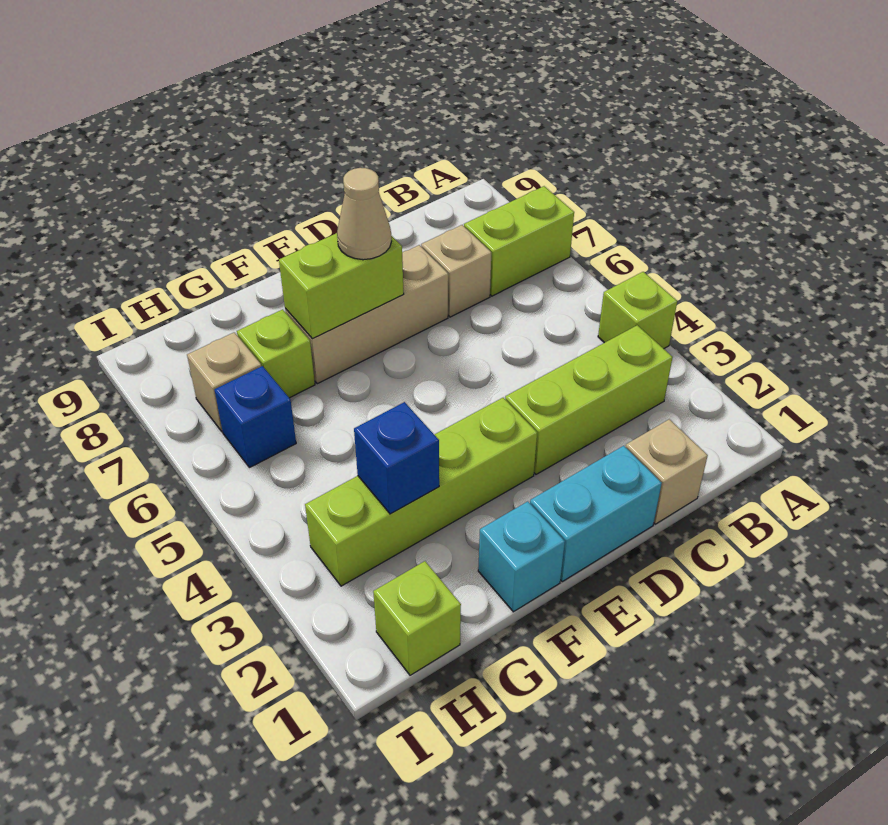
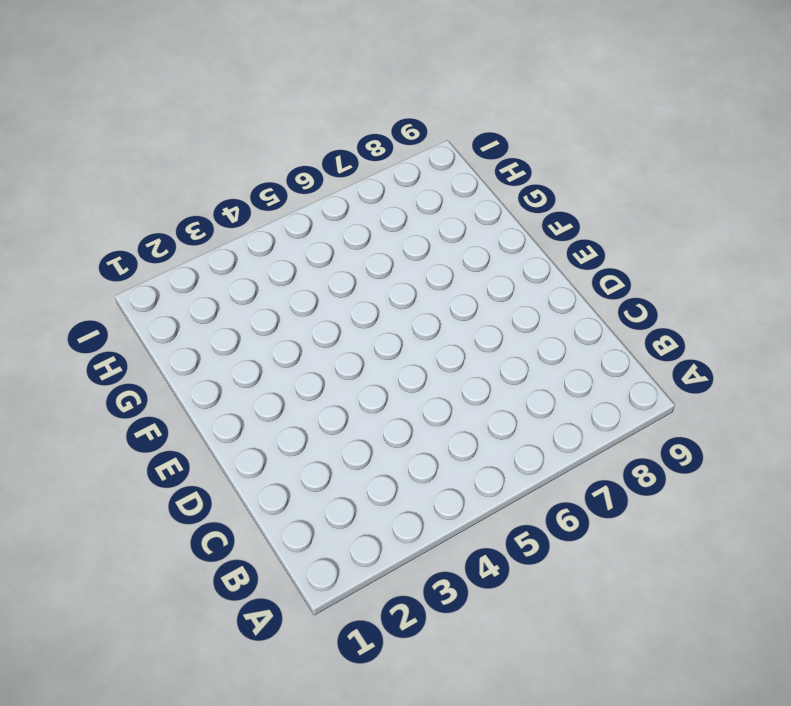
none -> lime 1x1 brick [598,272,677,349]
none -> lime 1x2 brick [464,186,574,296]
none -> lime 1x3 brick [505,325,673,474]

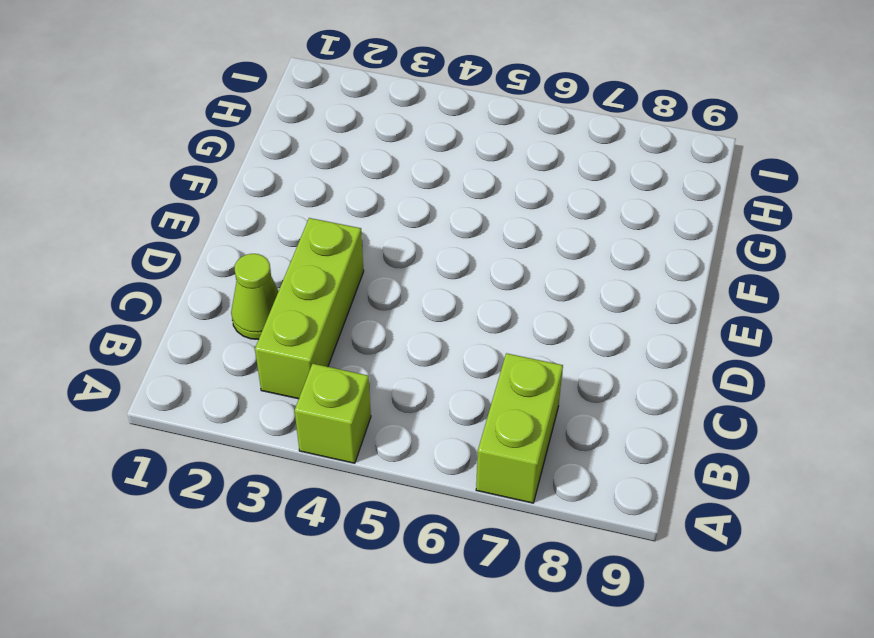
lime 1x1 cone [231,254,279,340] -> none
none -> tan 1x1 brick [626,419,708,524]
none -> tan 1x1 brick [421,225,491,317]
none -> cyan 1x2 brick [530,446,662,581]

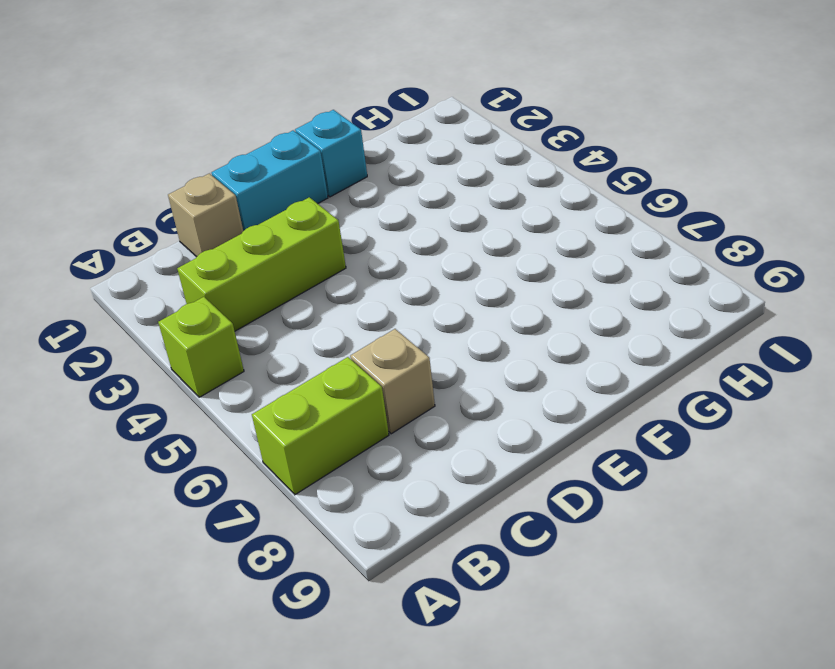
none -> tan 1x3 brick [285,245,448,384]
none -> lime 1x4 brick [305,398,537,586]
none -> lime 1x1 brick [237,309,315,398]

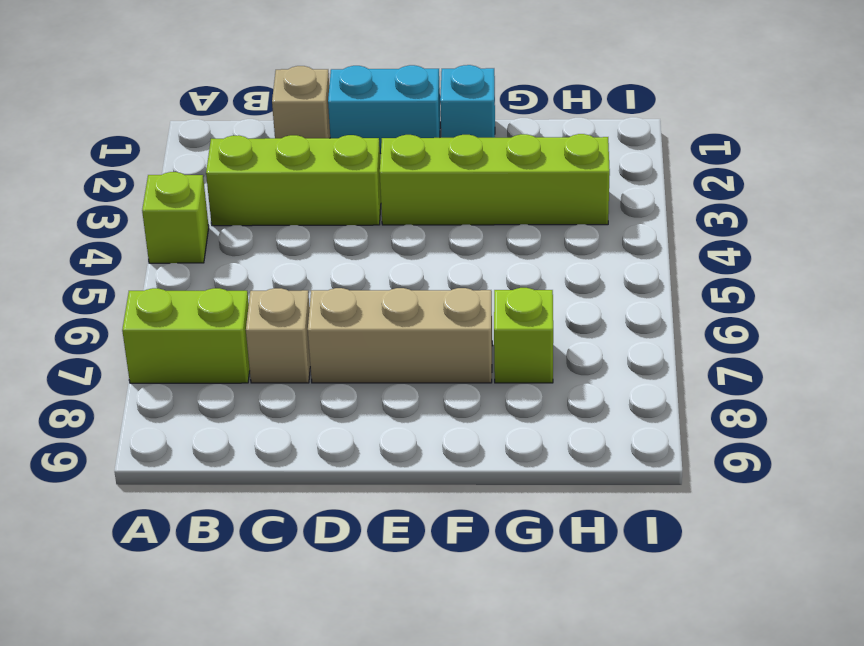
none -> lime 1x1 brick [373,561,461,675]
none -> blue 1x1 brick [214,366,296,468]
none -> tan 1x1 brick [187,332,261,431]

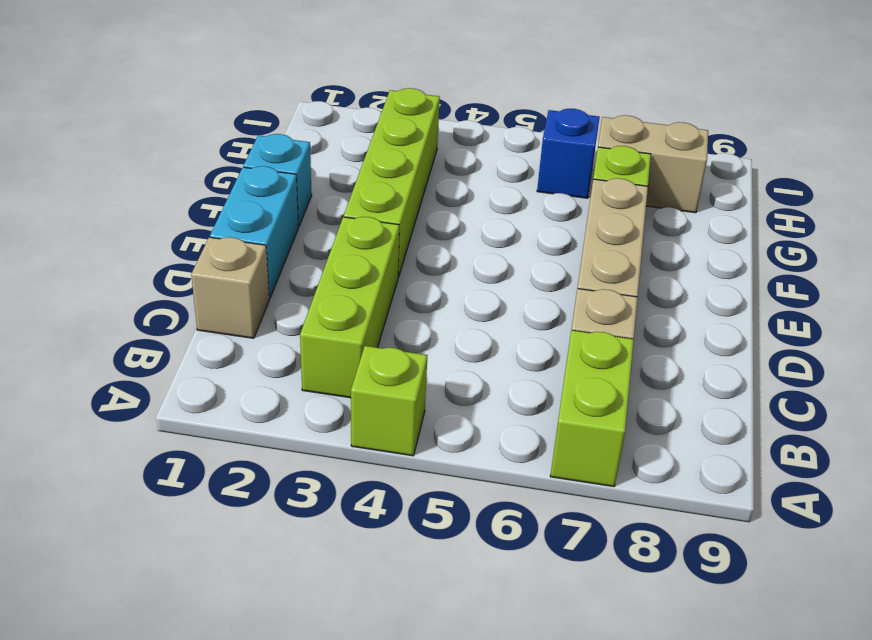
tan 1x2 brick [598,115,708,213] -> tan 1x1 brick [187,332,261,431]
none -> lime 1x1 brick [373,561,461,675]
none -> lime 1x2 brick [279,233,404,339]
none -> blue 1x1 brick [354,402,439,514]

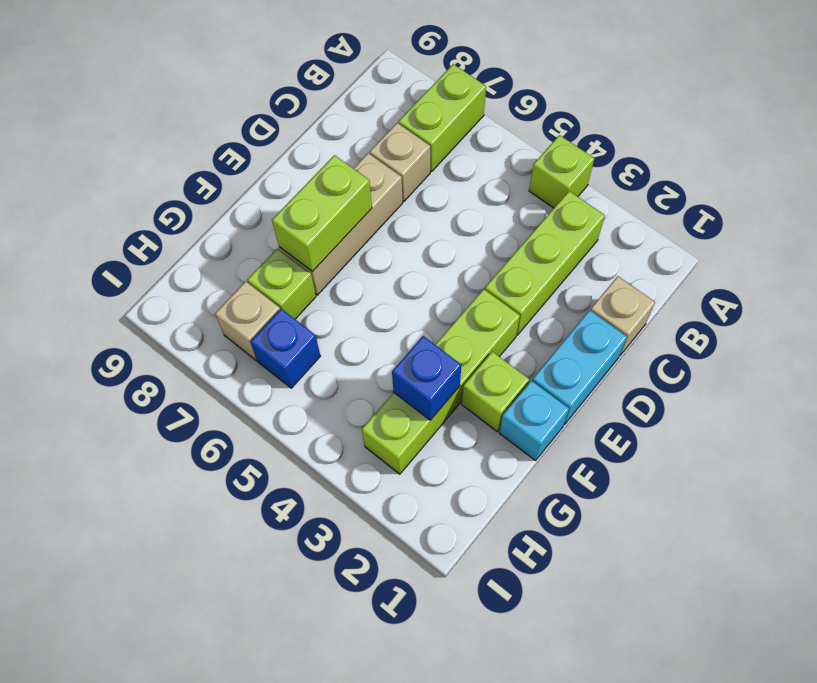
lime 1x1 brick [462,352,529,431] -> lime 1x1 brick moved to [373,561,461,675]
none -> tan 1x1 cone [337,168,392,260]

